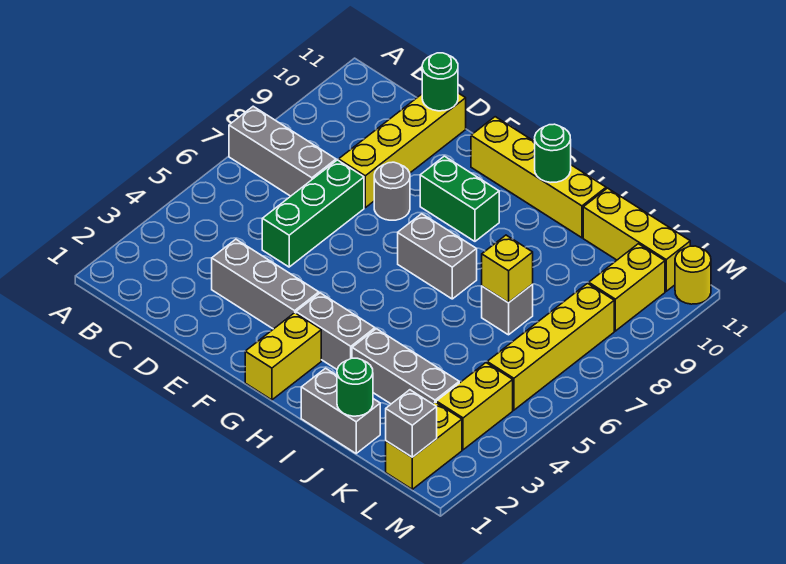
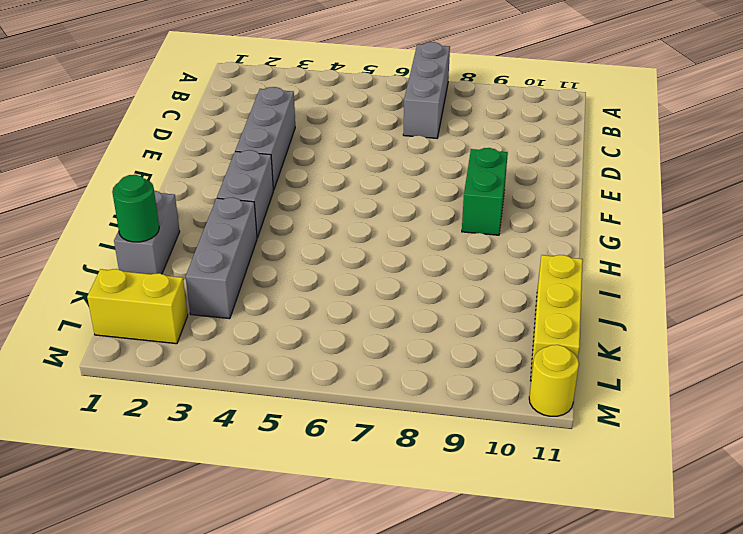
none -> green 1x3 brick [262,160,364,267]
none -> yellow 1x4 brick [339,93,466,208]
none -> grey 1x1 round brick [374,162,410,220]

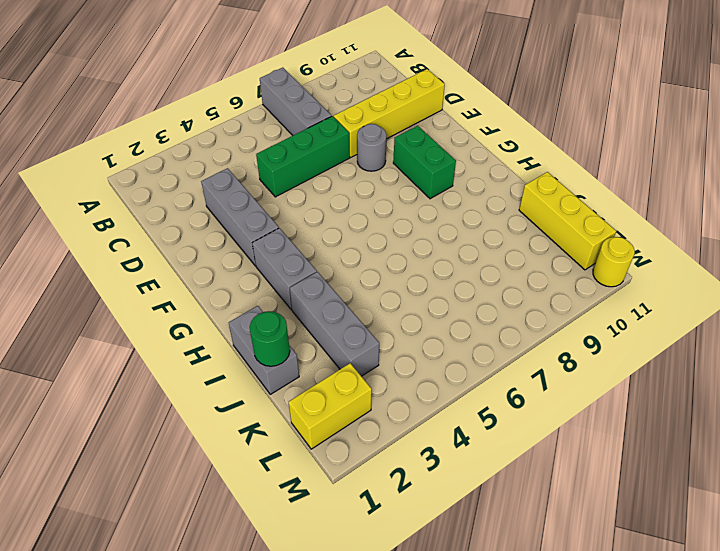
none -> yellow 1x4 brick [471,117,606,238]
none -> yellow 1x2 brick [245,313,321,400]
none -> grey 1x2 brick [398,214,477,299]

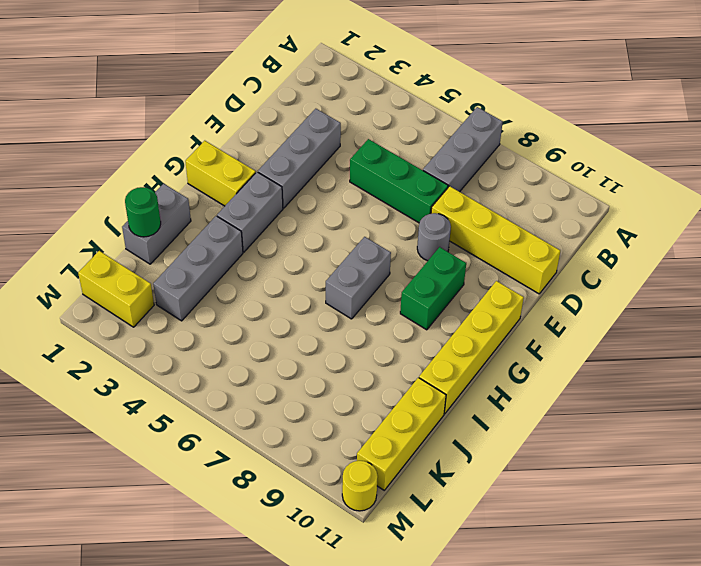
none -> grey 1x1 brick [482,284,533,335]
none -> yellow 1x2 brick [436,363,513,450]
none -> yellow 1x4 brick [487,283,614,410]

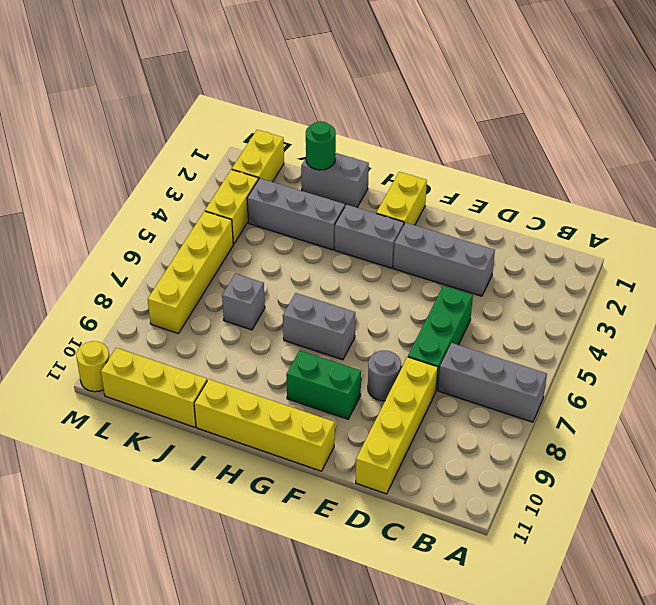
none -> yellow 1x2 brick [589,244,665,331]
none -> green 1x1 round brick [422,53,458,111]
none -> green 1x1 round brick [535,124,571,182]

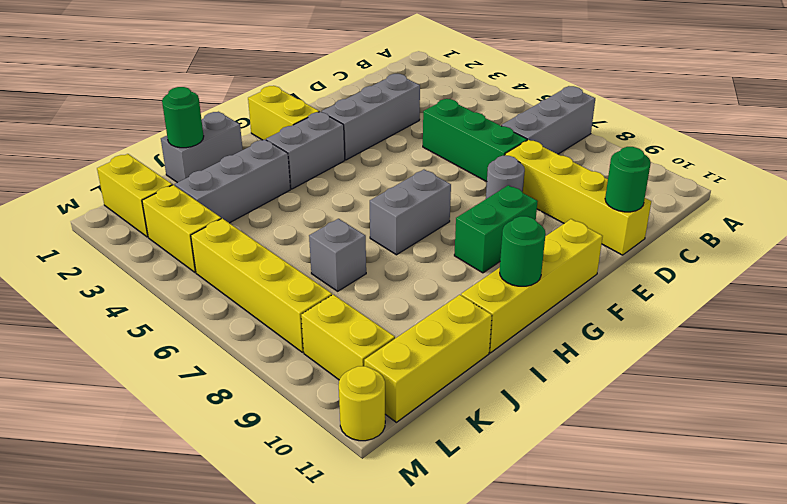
none -> yellow 1x1 brick [482,235,533,303]
none -> grey 1x1 brick [386,390,437,457]

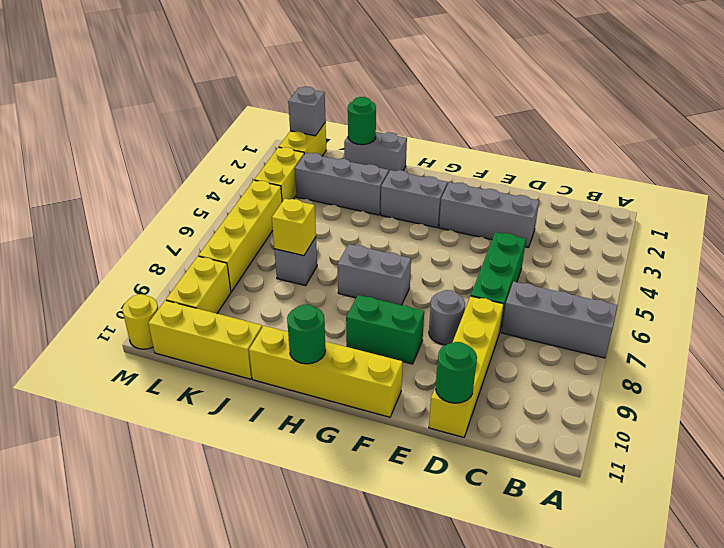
none -> yellow 1x2 brick [245,313,321,400]

